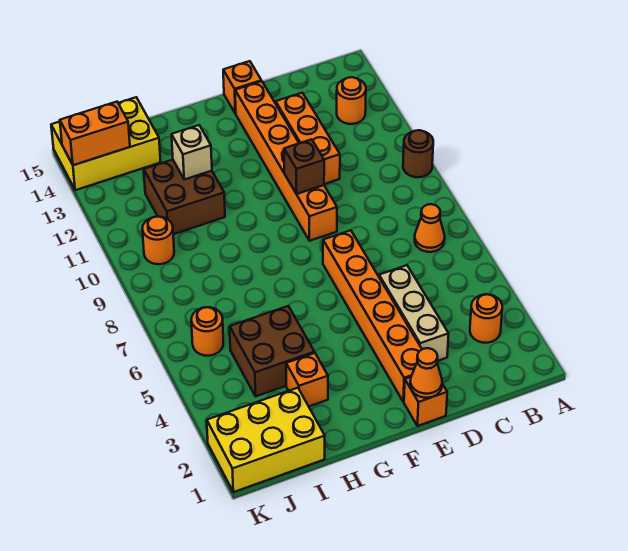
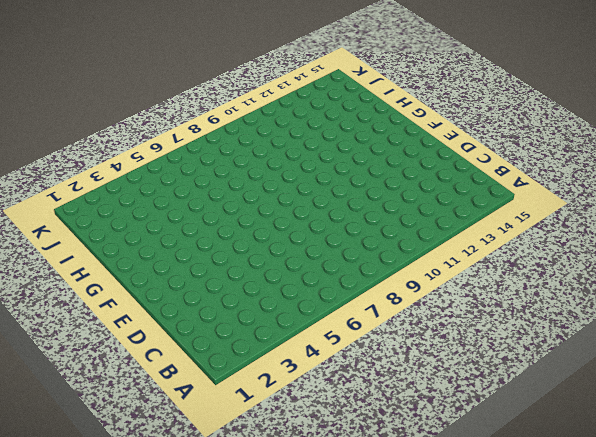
none -> brown 1x1 round brick [403,130,433,177]
none -> orange 1x1 round brick [470,294,502,343]
none -> orange 1x1 cone [415,204,445,252]

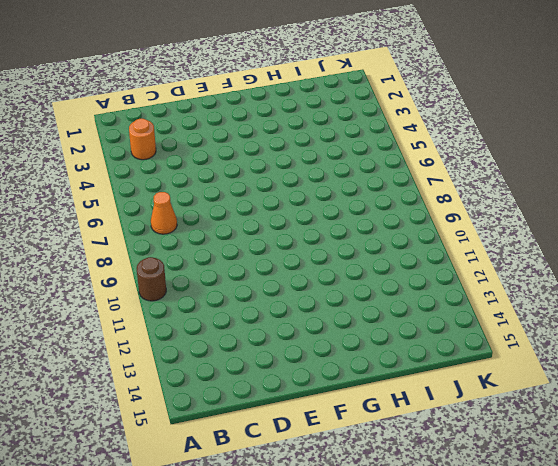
none -> orange 1x1 round brick [337,77,366,124]
none -> tan 1x3 brick [379,265,449,361]
none -> orange 1x3 brick [276,93,340,184]

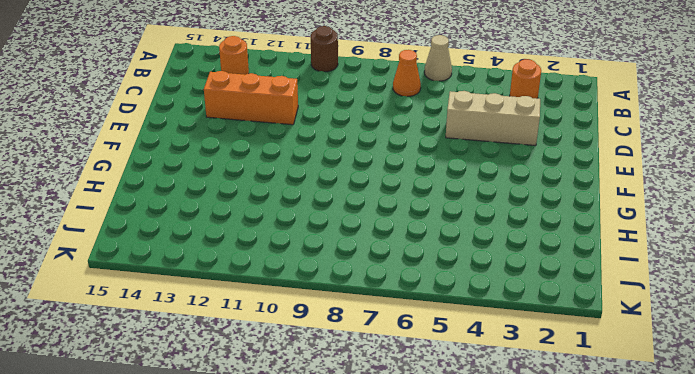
tan 1x1 cone [424,35,452,81] -> none
none -> orange 1x1 brick [404,377,447,426]
none -> orange 1x6 brick [323,230,422,402]
none -> orange 1x6 brick [235,81,337,241]

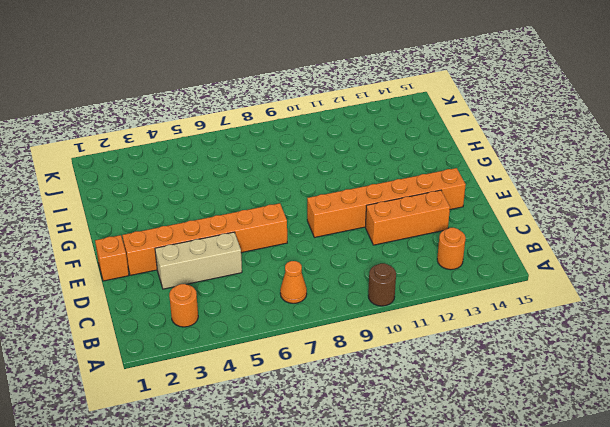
none -> orange 1x1 brick [223,61,261,114]
none -> orange 1x1 brick [286,353,328,406]
none -> brown 2x2 brick [230,306,314,396]

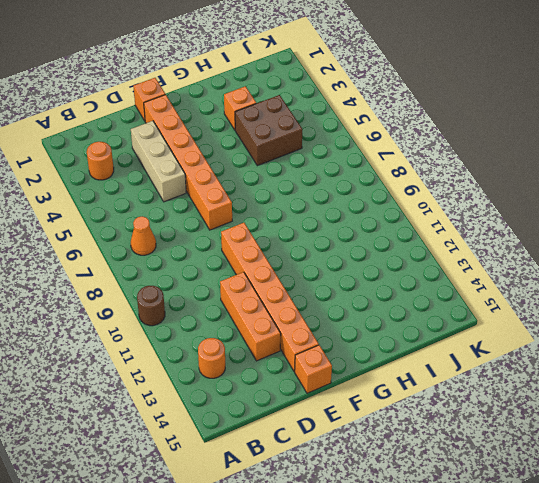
none -> brown 2x2 brick [144,160,225,234]
none -> yellow 2x3 brick [207,388,325,492]
none -> yellow 2x3 brick [51,97,161,190]

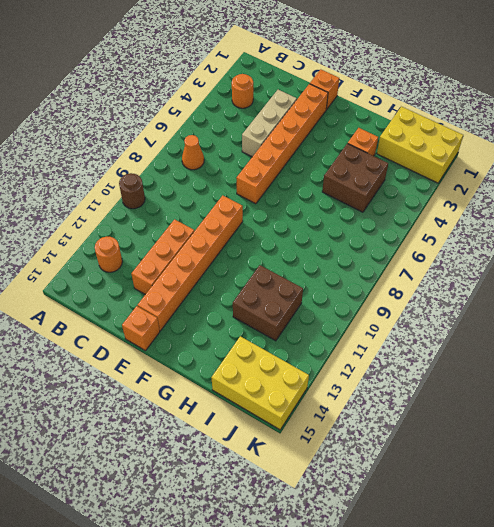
none -> orange 1x1 round brick [191,307,223,356]
none -> orange 1x1 round brick [142,217,174,264]
none -> orange 1x1 cone [410,348,442,398]

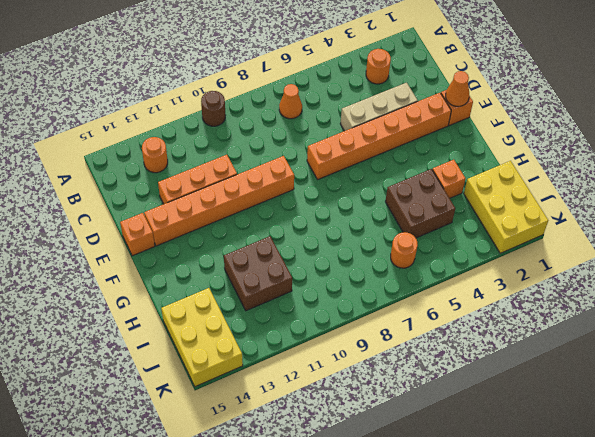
none -> orange 1x1 round brick [142,217,174,264]
none -> brown 1x1 brick [284,139,324,194]
none -> tan 1x1 brick [172,125,212,179]

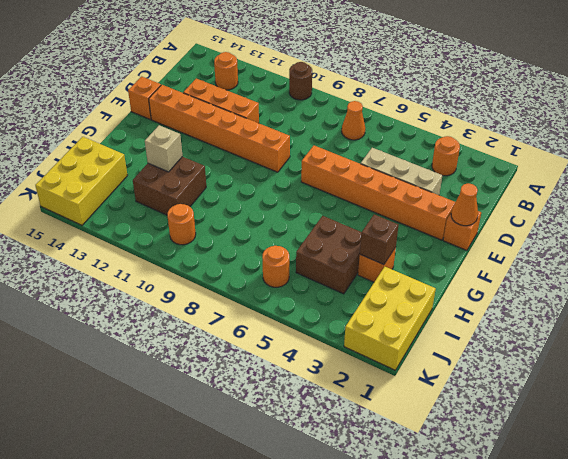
brown 1x1 brick [360,214,398,265] -> brown 1x1 brick moved to [284,139,324,194]
none -> orange 1x2 brick [60,102,130,165]

